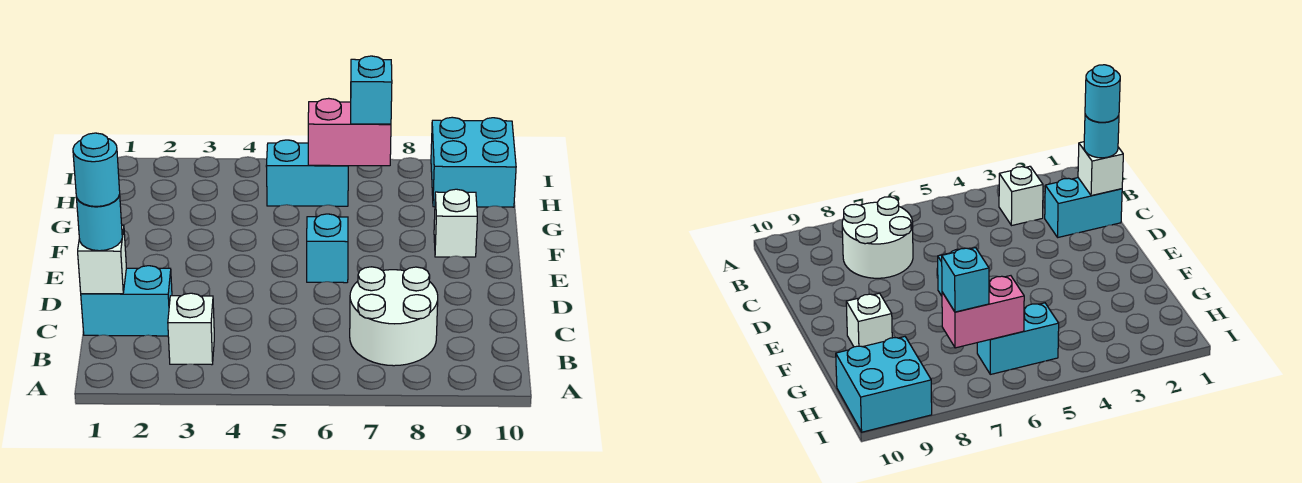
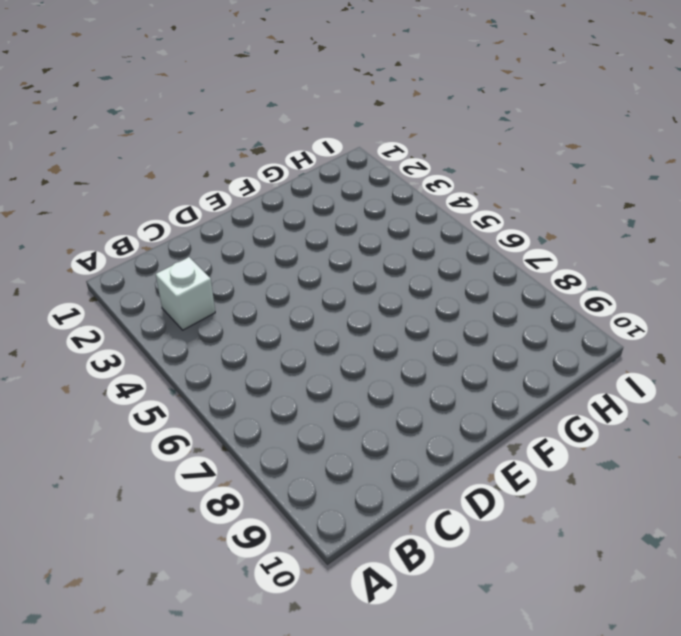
none -> white 2x2 round brick [350,267,438,366]
none -> cyan 1x2 brick [81,266,172,336]
none -> cyan 1x1 brick [307,214,348,283]

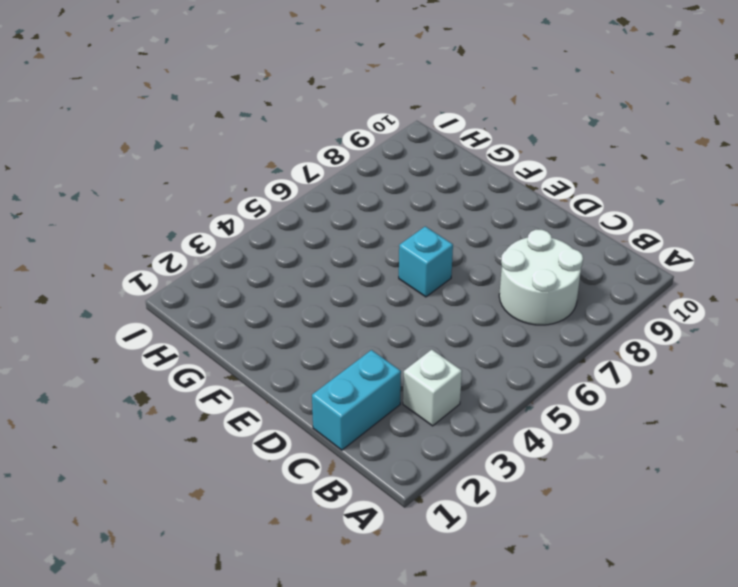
none -> white 1x1 brick [434,189,477,257]
none -> cyan 1x2 brick [266,140,348,206]
none -> cyan 2x2 brick [431,117,516,207]

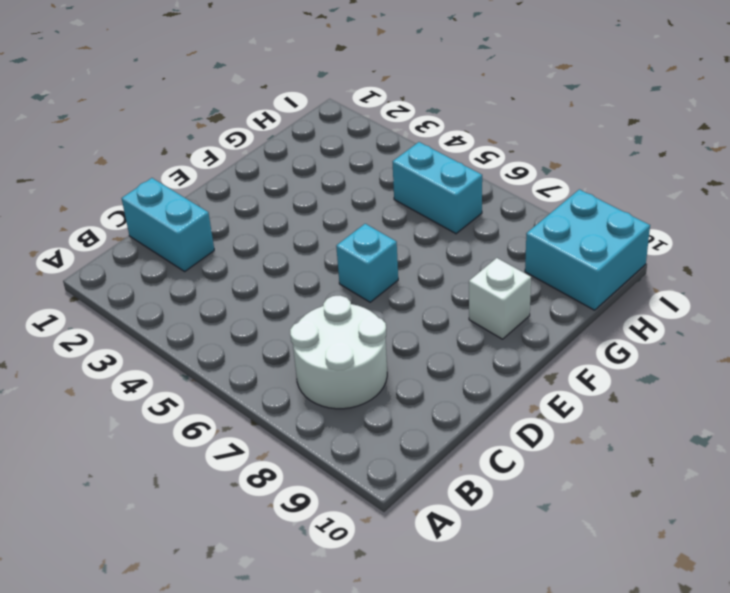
none -> white 1x1 brick [168,293,214,365]
none -> white 1x1 brick [78,225,126,294]
none -> pink 1x2 brick [308,98,391,166]

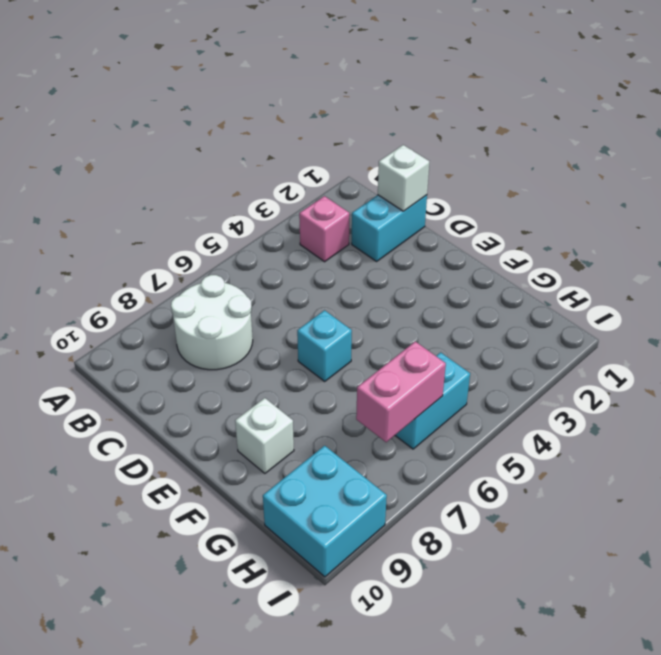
pink 1x1 brick [299,196,349,262] -> white 1x1 brick [168,293,214,365]
none -> cyan 1x1 round brick [76,195,122,251]
none -> cyan 1x1 brick [351,56,392,124]
none -> cyan 1x1 round brick [73,133,120,207]

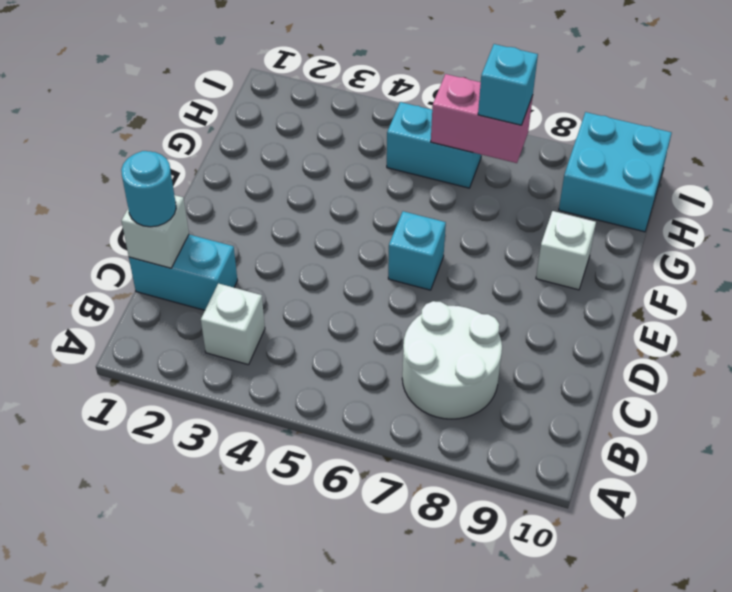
none -> cyan 1x1 round brick [73,133,120,207]

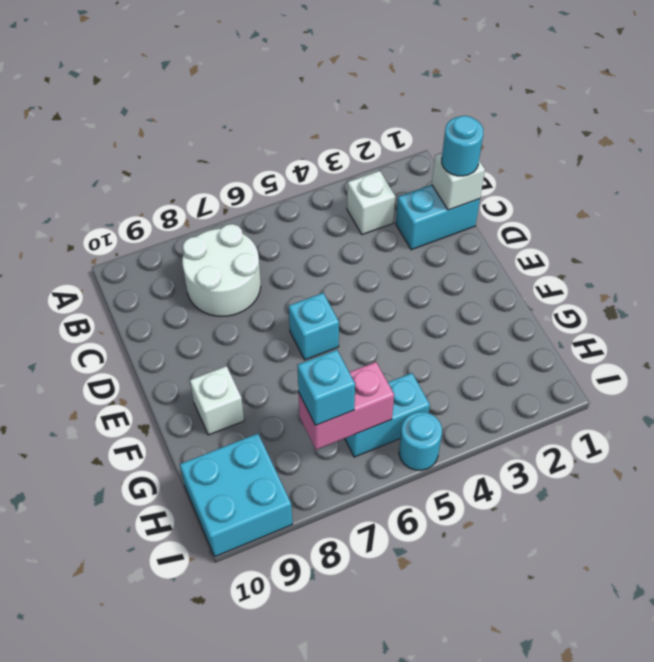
cyan 1x1 round brick [399,412,442,470] -> cyan 1x1 round brick moved to [73,133,120,207]

